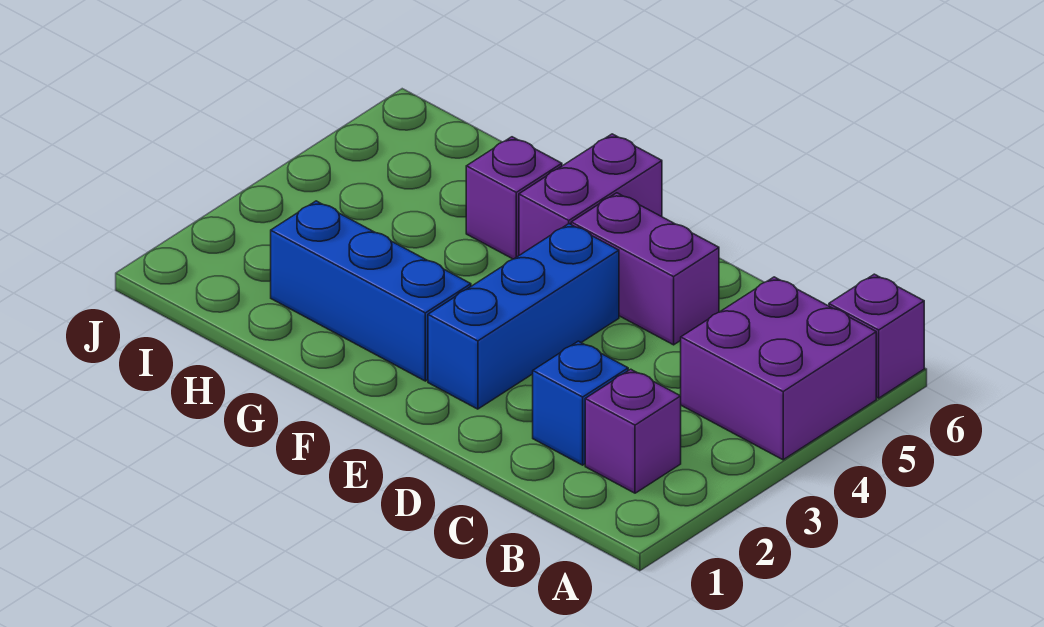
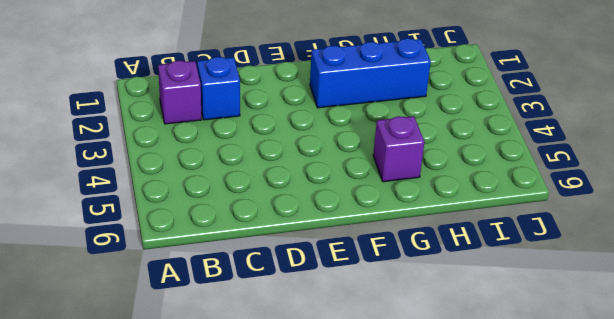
none -> purple 2x2 brick [681,277,876,460]
none -> purple 1x1 brick [829,274,924,398]

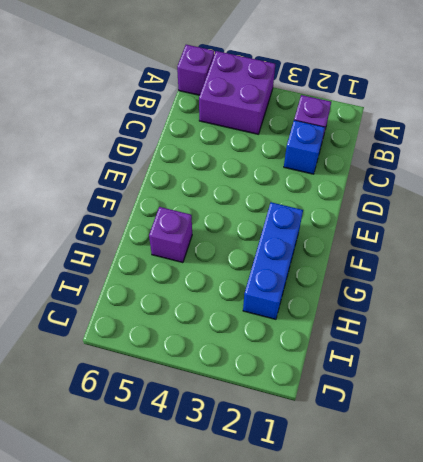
none -> purple 1x2 brick [571,193,719,345]
none -> blue 1x3 brick [428,224,619,409]

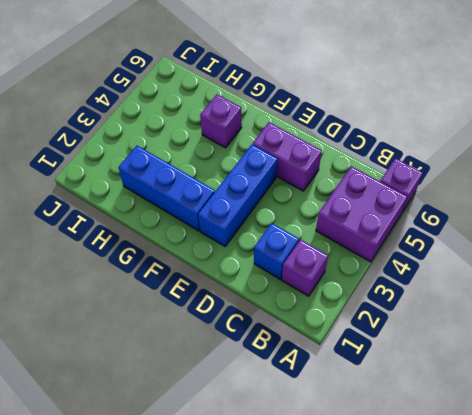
none -> purple 1x2 brick [519,134,662,255]

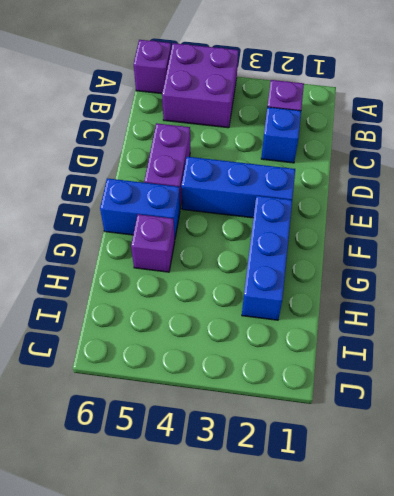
blue 1x2 brick [100,178,180,237] -> purple 1x2 brick [519,134,662,255]

